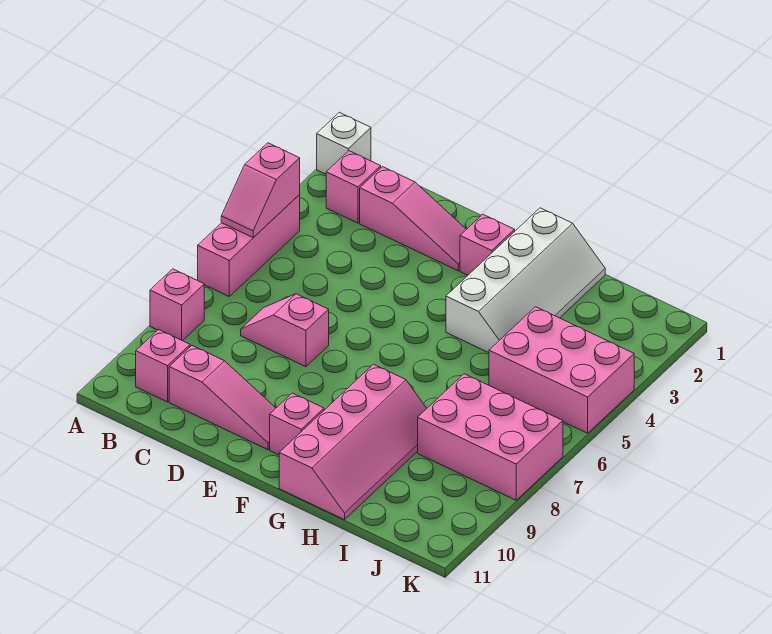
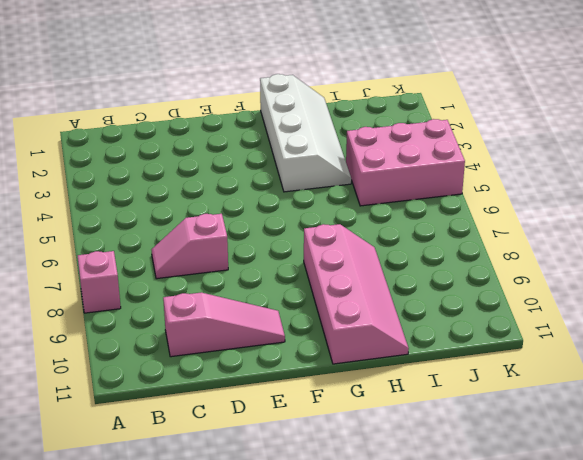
none -> white 1x1 brick [317,112,371,174]
none -> pink 1x3 brick [198,195,300,296]
none -> pink 1x1 brick [326,151,381,223]

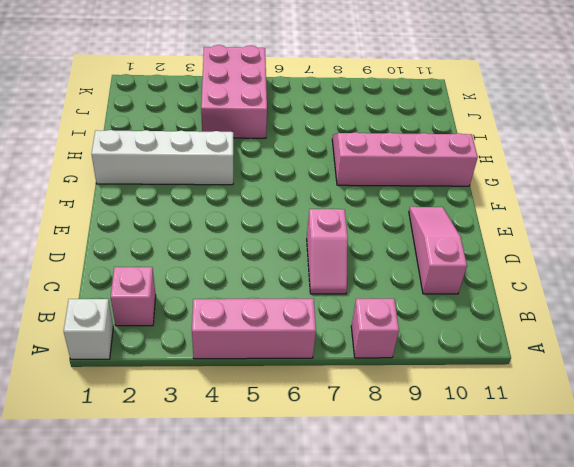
none -> pink 1x1 brick [136,330,190,402]
none -> pink 1x3 slope [360,167,466,271]
none -> pink 1x1 brick [460,214,515,275]

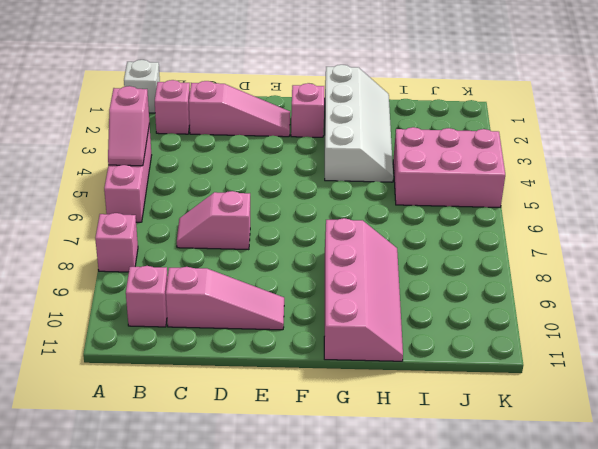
none -> pink 1x1 brick [270,393,324,455]
none -> pink 2x3 brick [418,374,563,500]

